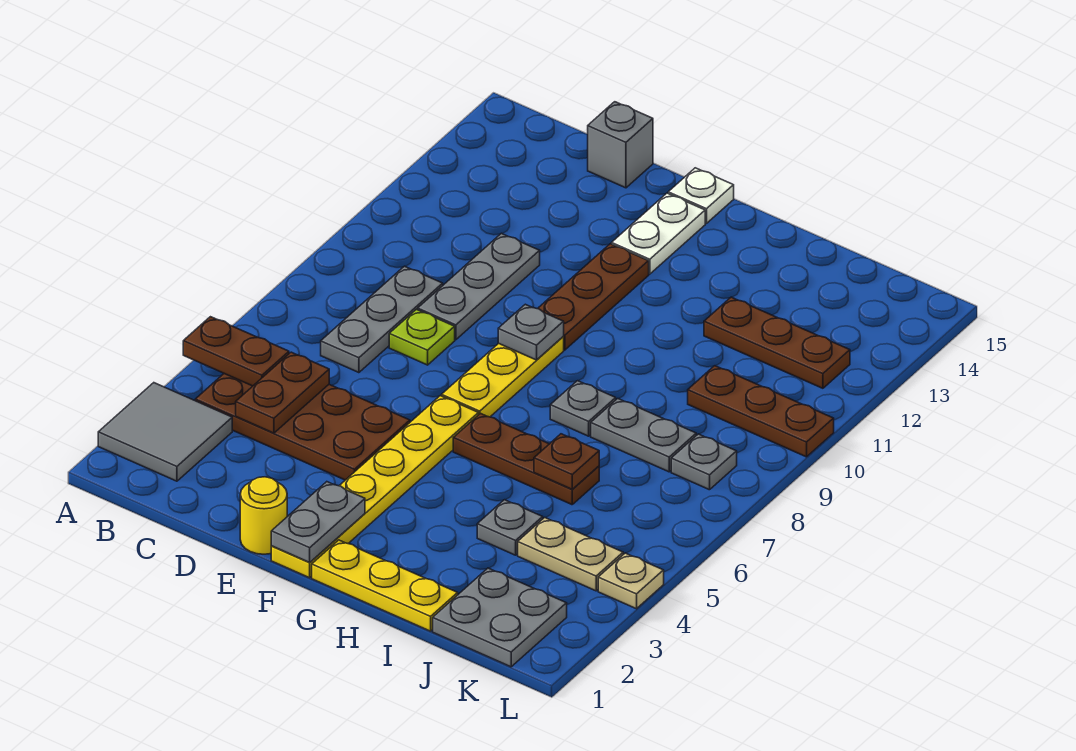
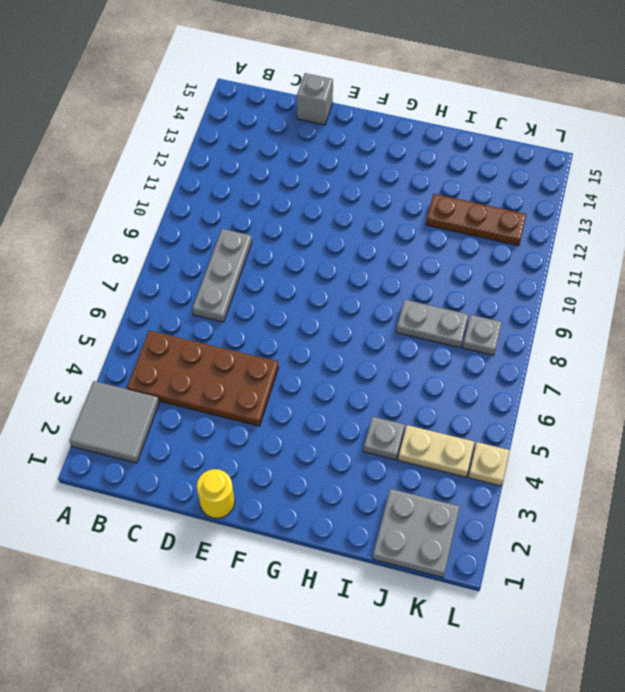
none -> lime 1x1 plate [389,309,455,365]
none -> grey 1x3 plate [418,233,540,340]
none -> yellow 1x6 plate [271,396,478,578]

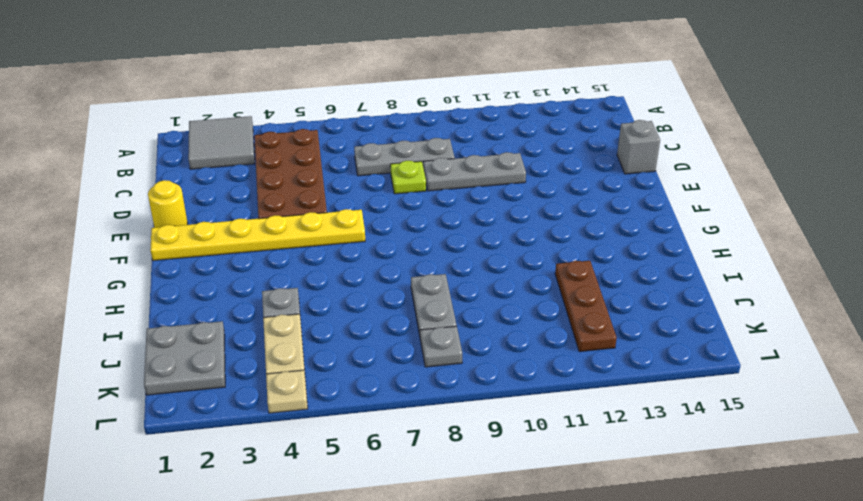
none -> yellow 1x3 plate [442,337,564,417]
none -> brown 1x3 plate [538,244,649,350]
none -> white 1x2 plate [612,193,705,274]

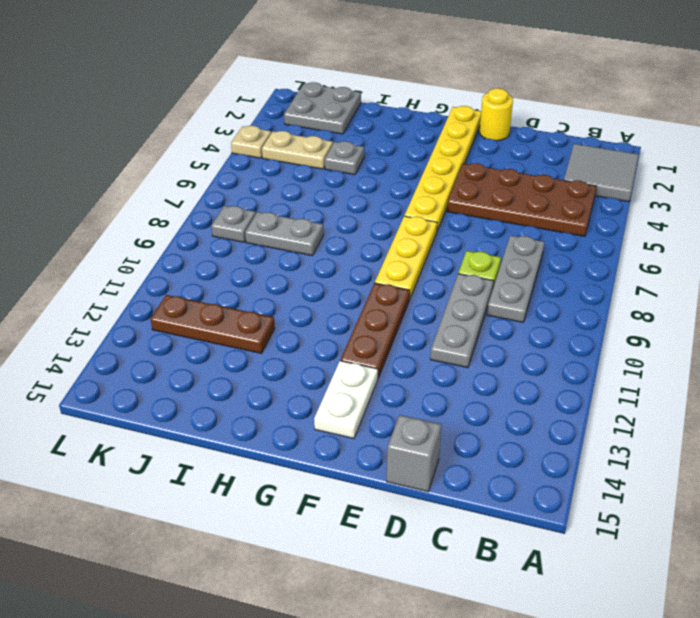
none -> white 1x1 plate [668,168,734,223]
none -> yellow 1x3 plate [312,540,458,631]
none -> brown 1x3 plate [453,414,599,505]

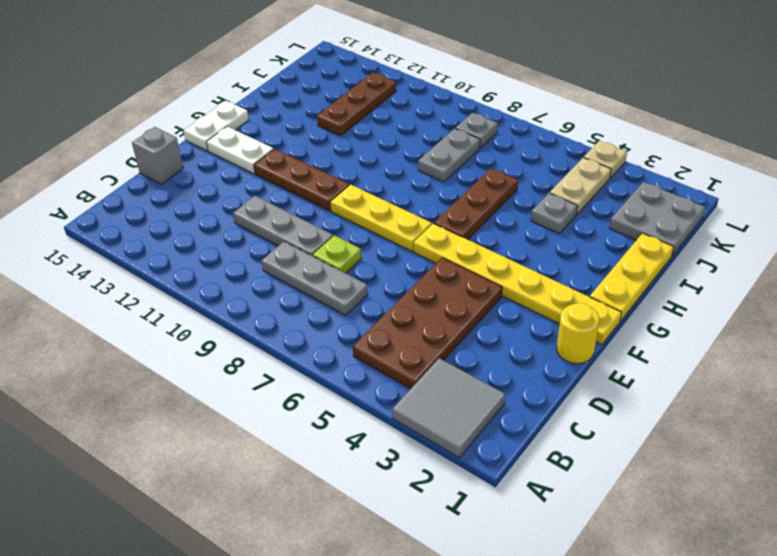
white 1x2 plate [184,101,249,151] -> white 1x1 plate [668,168,734,223]
none -> grey 1x1 plate [550,381,616,436]
none -> brown 1x3 plate [688,366,834,457]
none -> brown 1x2 plate [183,317,289,386]

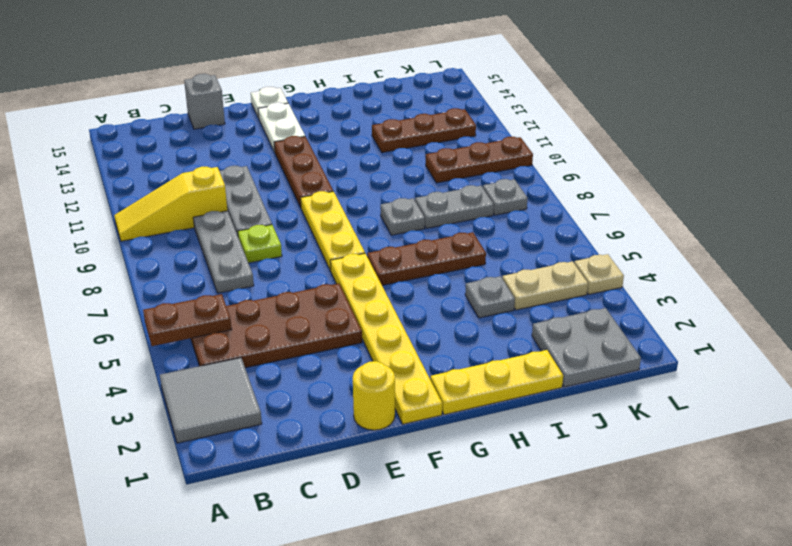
yellow 1x3 slope [114,167,227,241] -> none
none -> brown 1x2 plate [236,352,329,433]
none -> grey 1x2 plate [271,482,365,562]
none -> grey 1x1 plate [498,304,564,360]

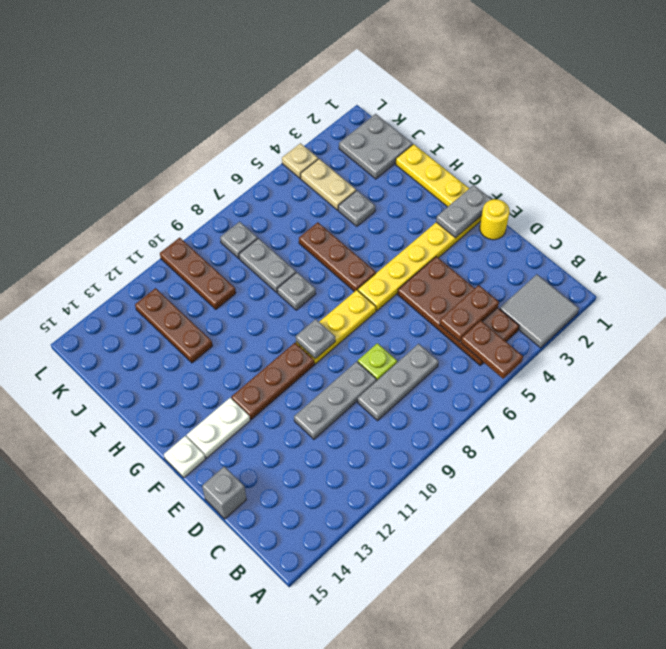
none -> brown 1x1 plate [534,434,599,489]

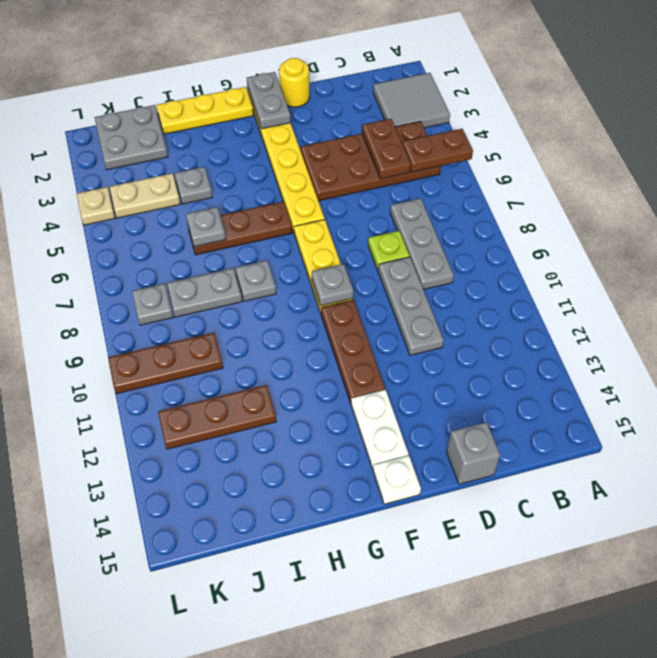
grey 1x1 plate [186,207,226,247] -> brown 1x1 plate [534,434,599,489]

